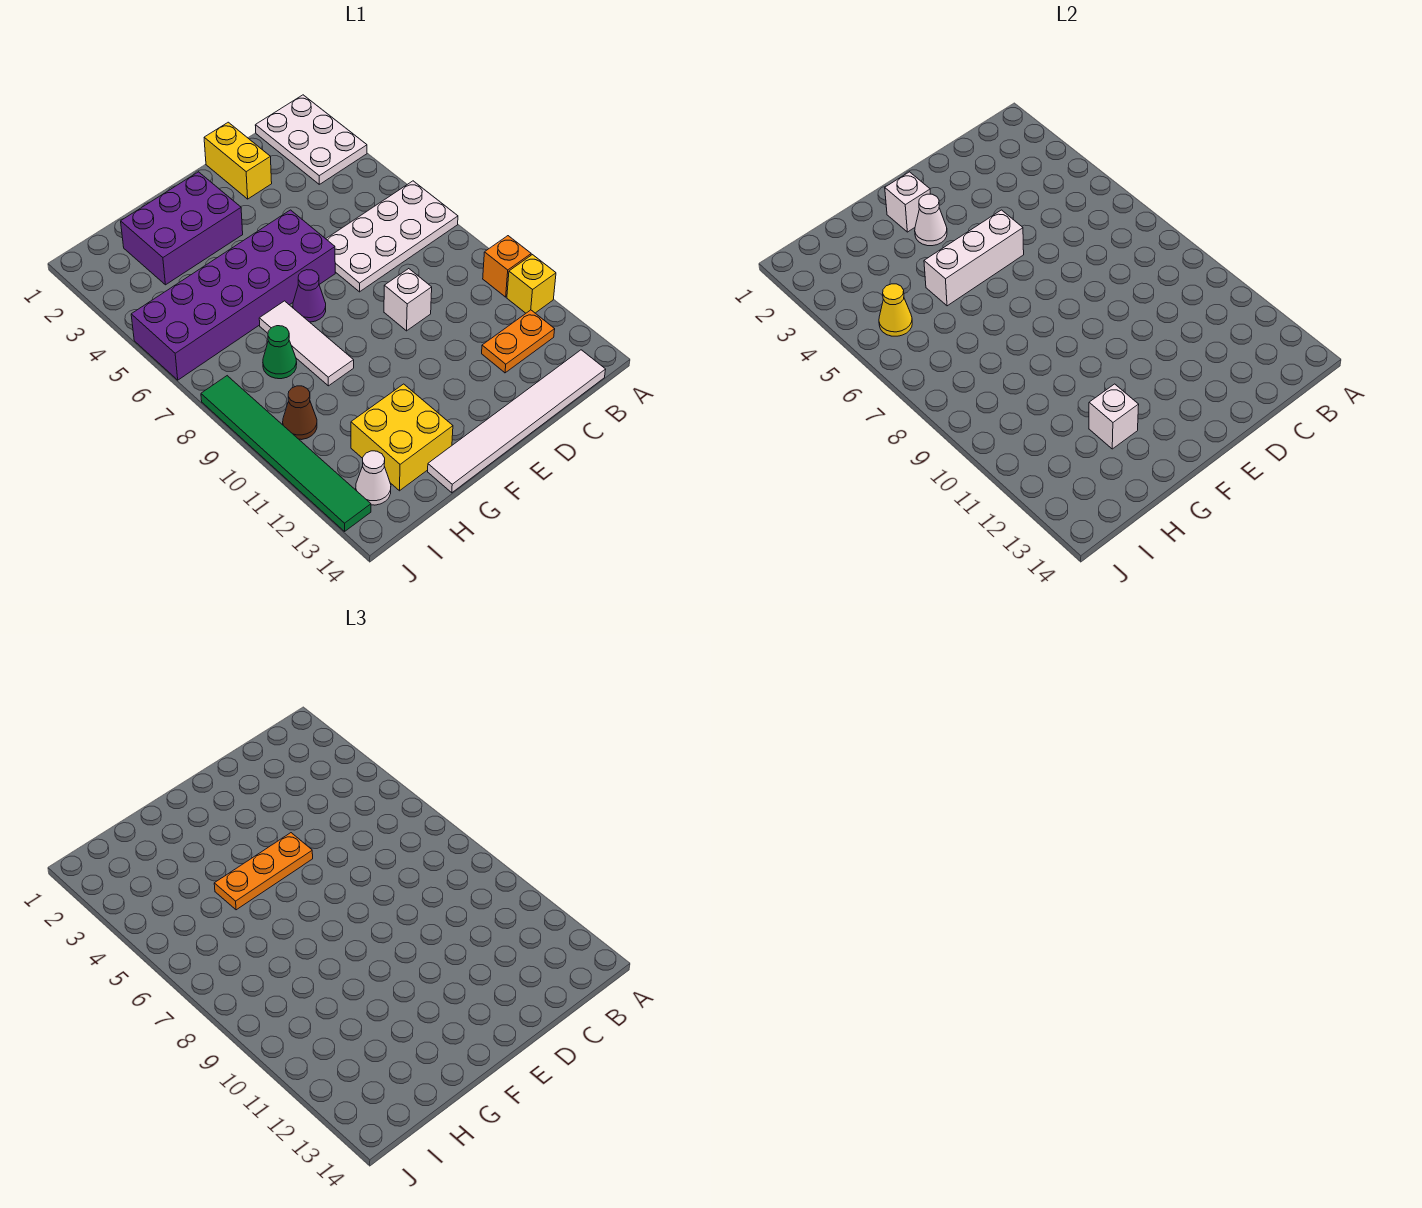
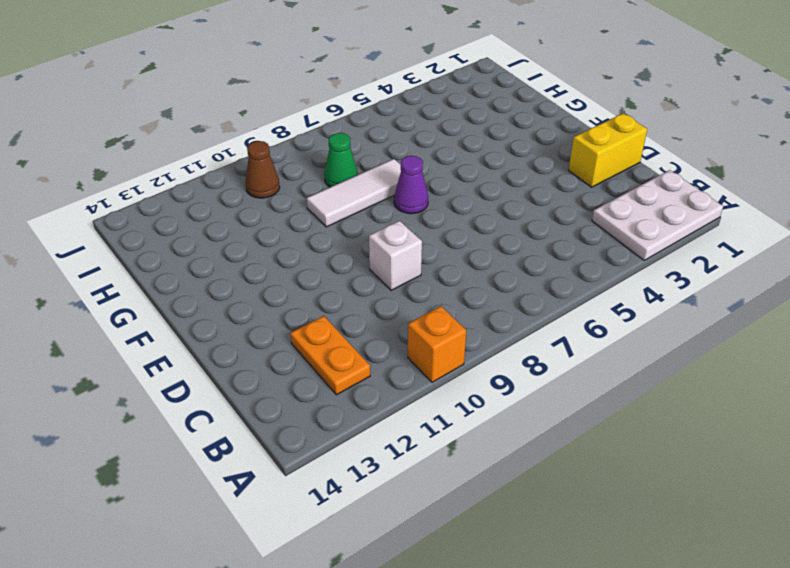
none -> white 2x4 plate [326,181,458,292]
none -> yellow 1x1 brick [507,255,556,313]
none -> white 1x6 tile [428,350,606,493]

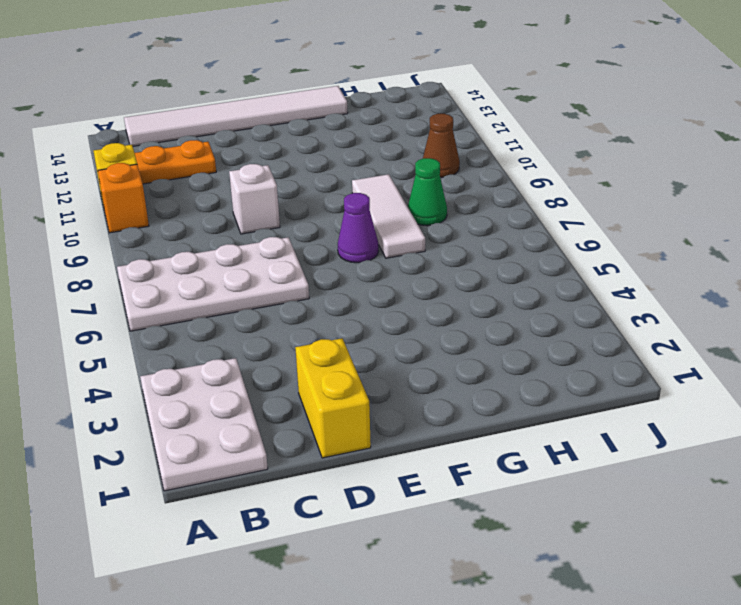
none -> purple 2x6 brick [131,210,335,380]
none -> purple 2x3 brick [121,172,243,285]
none -> yellow 2x2 brick [351,384,453,491]

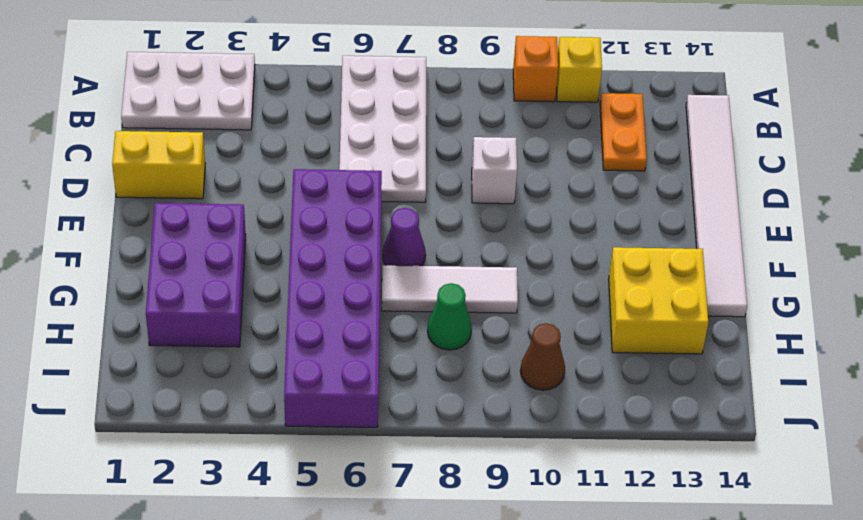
none -> white 1x1 cone [356,451,391,505]
none -> green 1x6 tile [201,376,371,531]
none -> white 1x3 brick [924,210,1024,306]

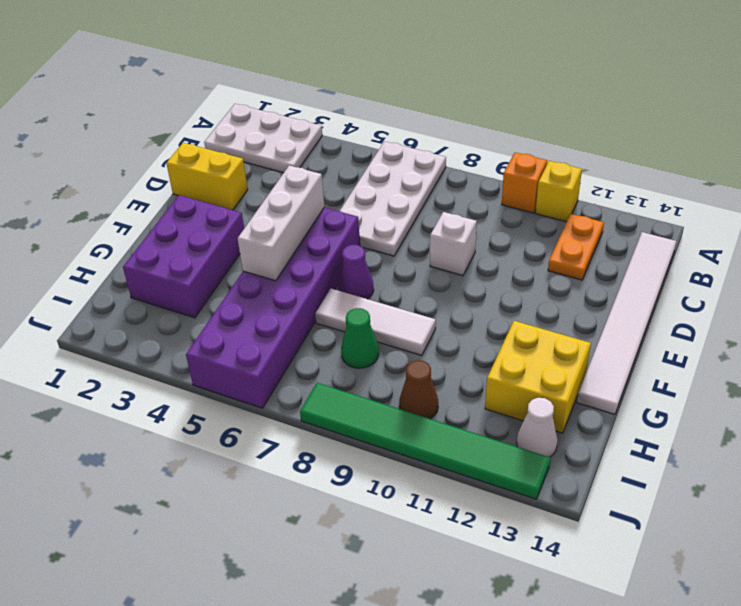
none -> white 1x1 brick [885,172,930,232]
none -> white 1x1 cone [915,194,947,246]
none -> white 1x1 brick [1089,384,1139,449]

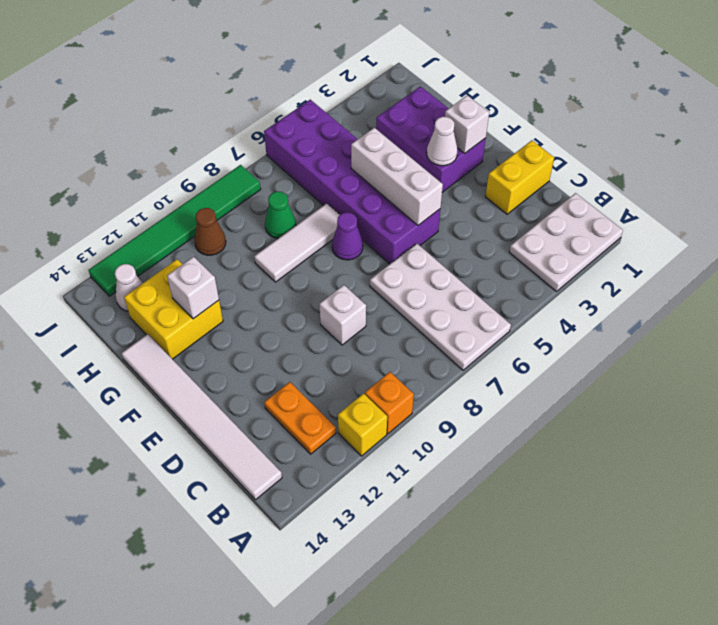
none -> yellow 1x1 cone [879,284,912,336]
none -> orange 1x3 plate [214,833,313,910]

